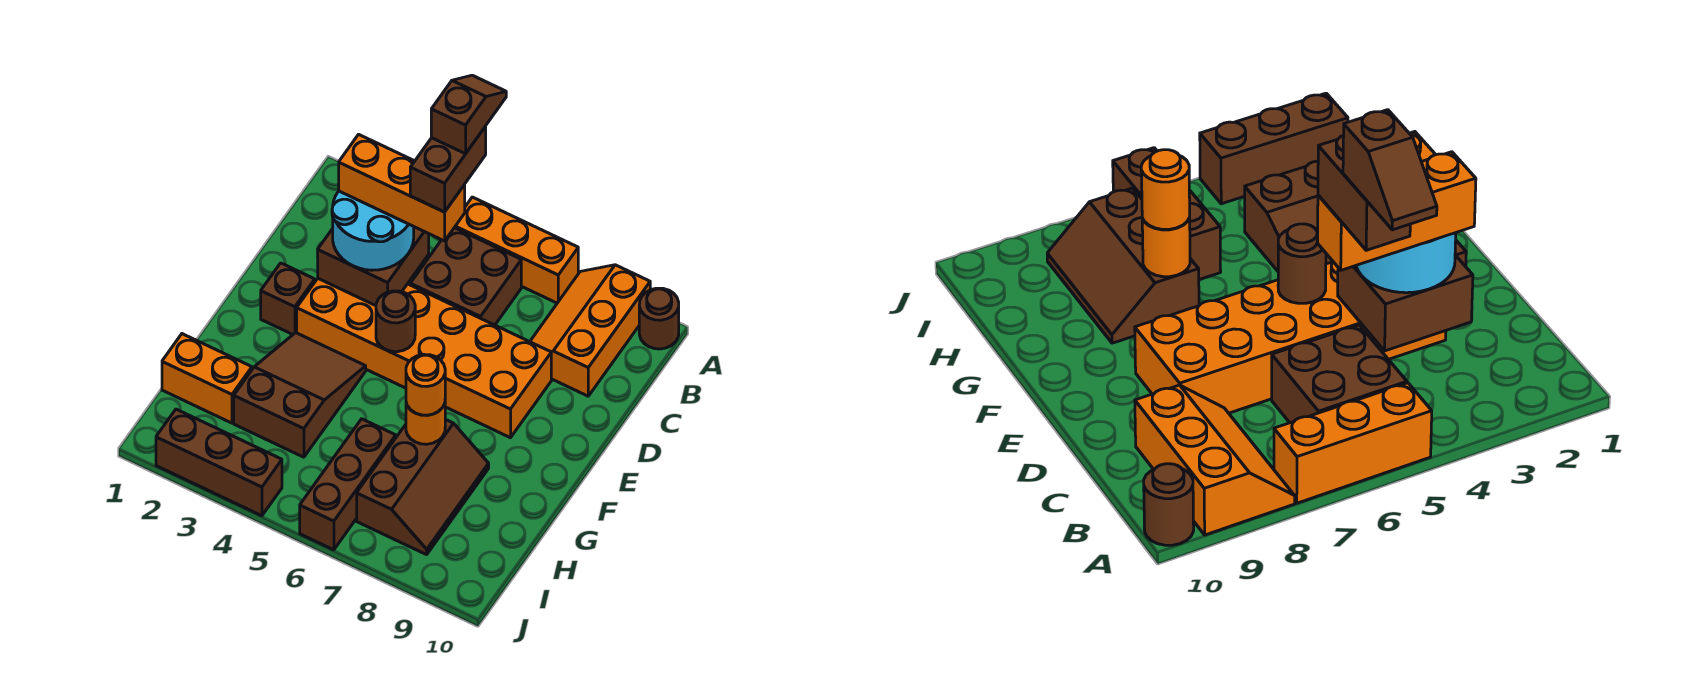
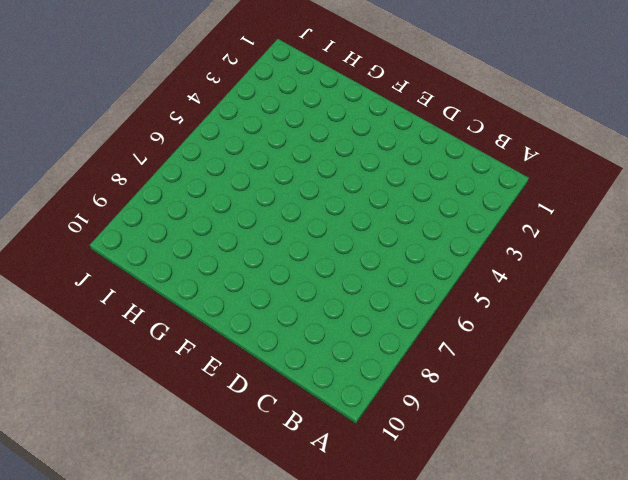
none -> orange 1x3 brick [454,197,578,303]
none -> orange 2x3 slope [530,265,650,396]
none -> brown 1x1 round brick [639,288,679,349]

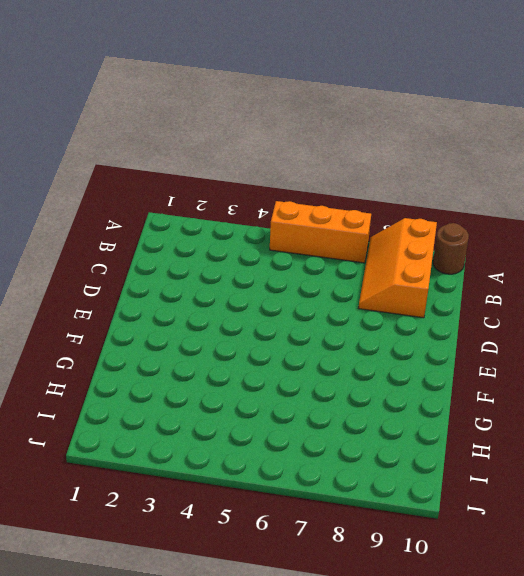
none -> brown 2x2 brick [410,228,521,325]
none -> orange 2x6 brick [297,279,551,438]
none -> brown 1x1 brick [261,263,315,334]

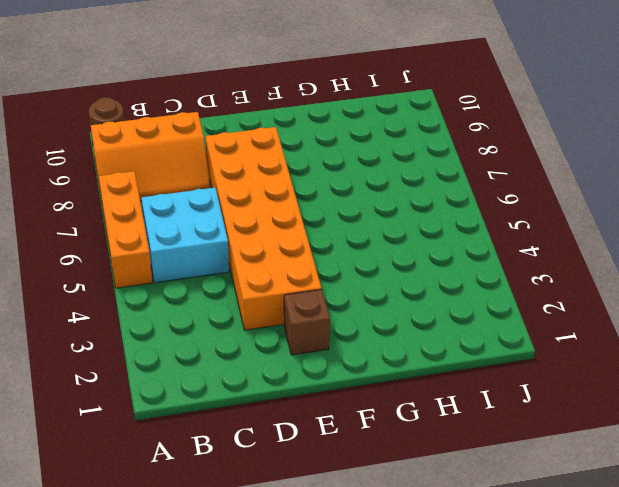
cyan 2x2 brick [142,188,229,283] -> brown 2x2 brick [410,228,521,325]
none -> brown 2x3 slope [234,333,366,457]
none -> brown 2x3 slope [357,419,489,555]
none -> orange 1x2 brick [162,334,252,423]

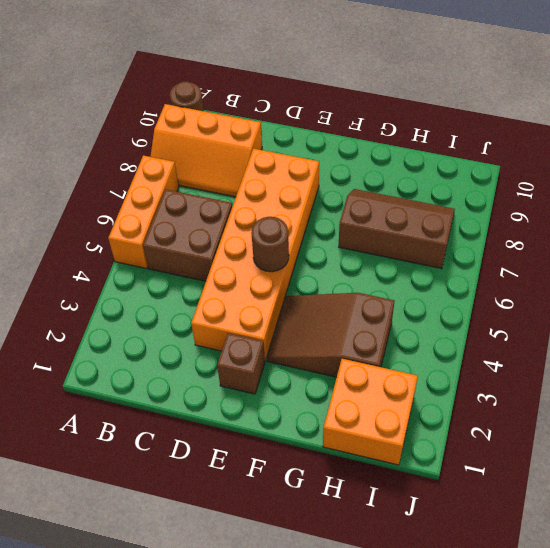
orange 2x2 brick [323,359,418,465] -> orange 1x2 brick [162,334,252,423]
none -> brown 1x3 brick [300,419,396,550]
none -> brown 1x3 brick [156,409,282,516]
none -> brown 2x2 brick [317,227,429,306]

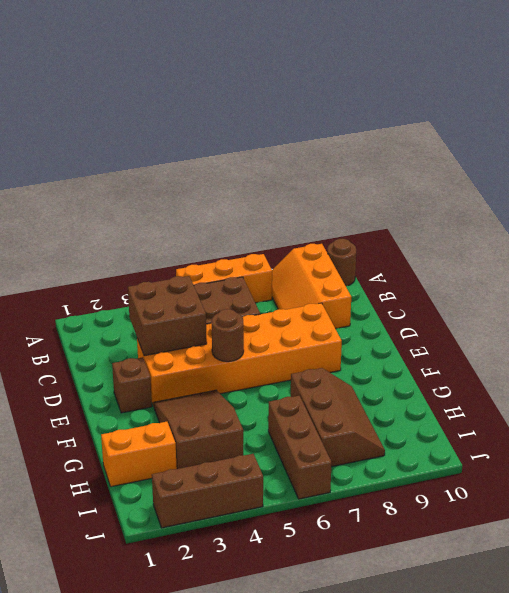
none -> orange 1x1 round brick [406,403,445,444]
none -> cyan 2x2 round brick [332,191,414,270]
none -> orange 1x1 round brick [406,354,445,415]

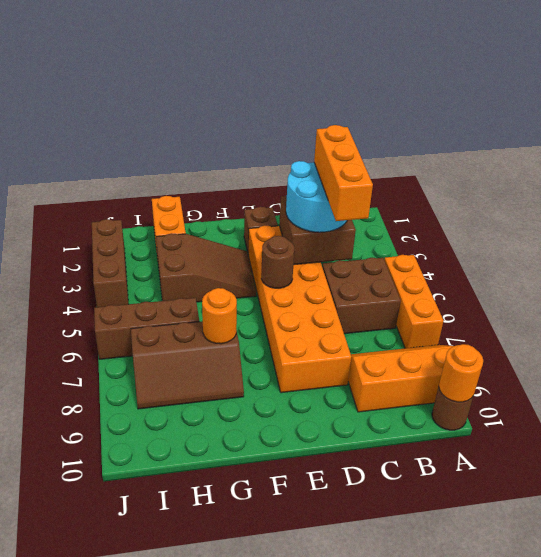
orange 1x1 round brick [439,344,483,402] -> orange 1x1 round brick moved to [406,354,445,415]
none -> brown 1x2 brick [410,127,486,212]
none -> brown 1x2 slope [431,75,506,154]

